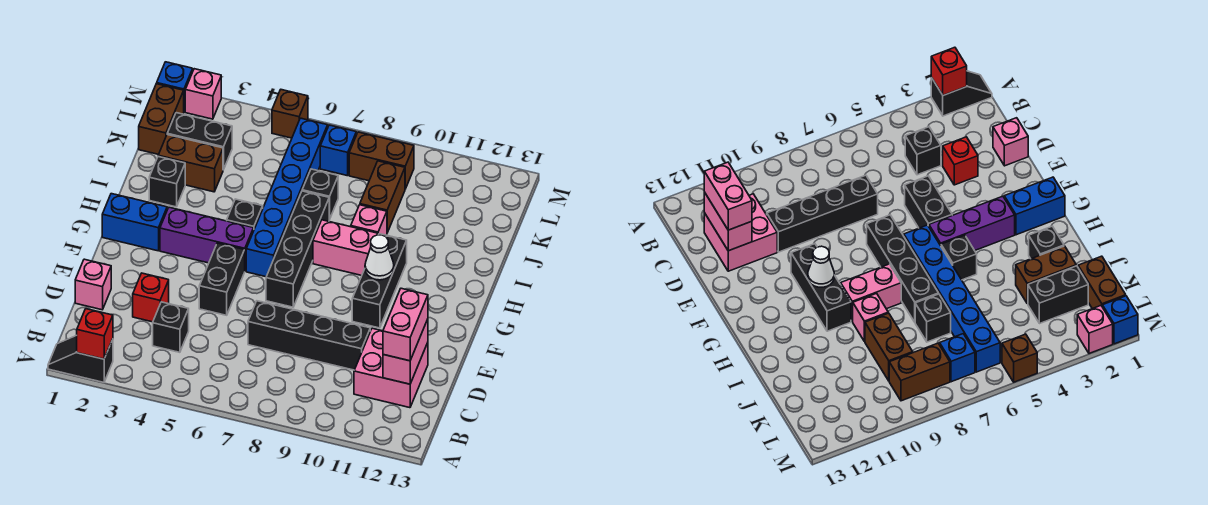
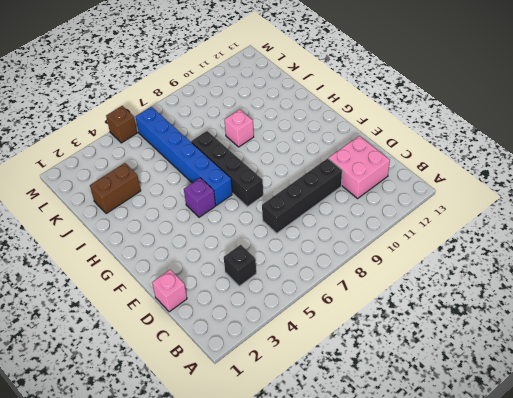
purple 1x1 brick [184,178,215,217] -> purple 1x3 brick [160,207,254,270]
none -> black 1x2 slope [48,335,113,382]
none -> red 1x1 brick [133,273,169,322]
none -> black 1x2 brick [199,243,245,315]
none -> black 1x3 brick [352,234,407,328]

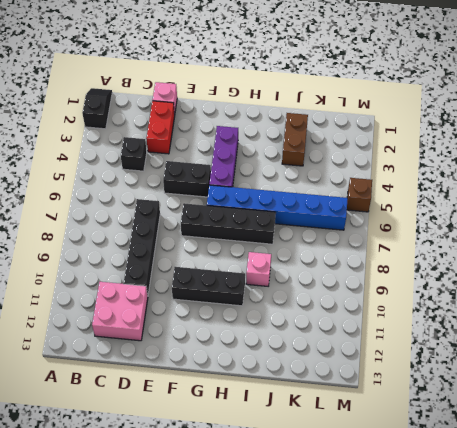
red 1x2 brick [146,101,175,154] -> red 1x1 brick [133,273,169,322]
none -> blue 1x2 brick [102,194,167,251]
none -> black 1x1 brick [227,199,263,229]
none -> pink 1x2 brick [313,220,378,275]
none -> black 1x1 brick [149,157,185,207]

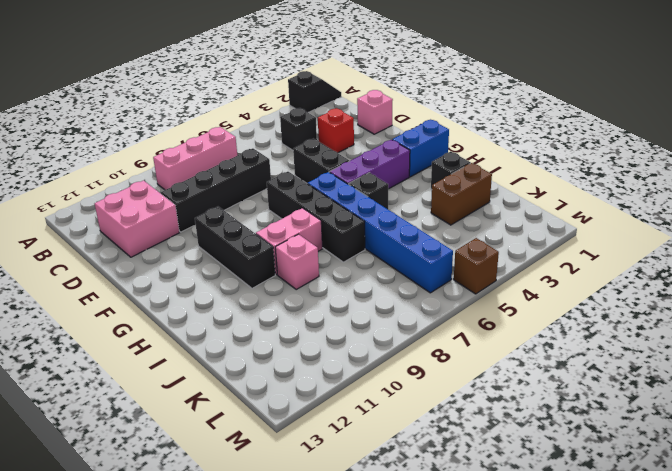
pink 1x3 brick [153,127,237,190] -> none
none -> black 1x1 brick [302,169,338,219]
none -> brown 1x2 brick [360,161,405,233]
none -> brown 1x2 brick [139,84,184,155]
none -> black 1x2 brick [167,113,232,170]

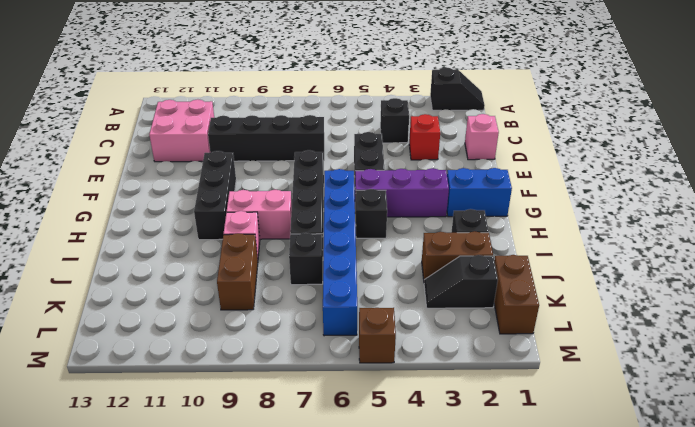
black 1x2 slope [424,255,498,308] -> black 1x2 brick [167,113,232,170]
none -> blue 1x1 brick [320,125,356,176]
none -> brown 1x2 brick [349,132,414,189]
none -> blue 1x1 brick [157,62,193,111]
none -> pink 1x1 brick [185,69,221,119]

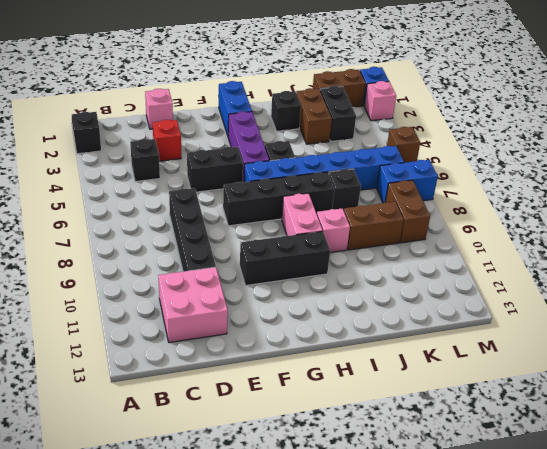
blue 1x2 brick [377,160,438,203] -> blue 1x1 brick [320,125,356,176]
none -> red 1x1 brick [77,309,113,359]
none -> pink 1x2 brick [383,319,428,384]
none -> white 1x1 cone [365,235,394,280]
none -> pink 1x2 brick [383,288,428,361]

